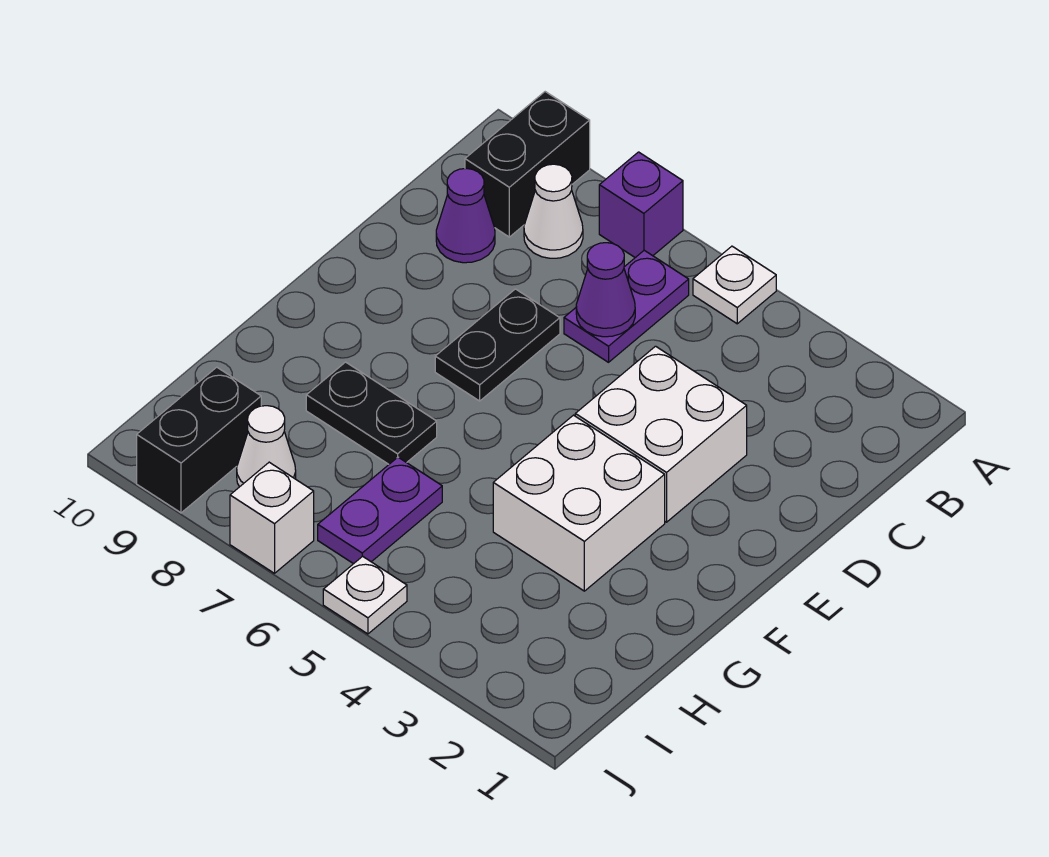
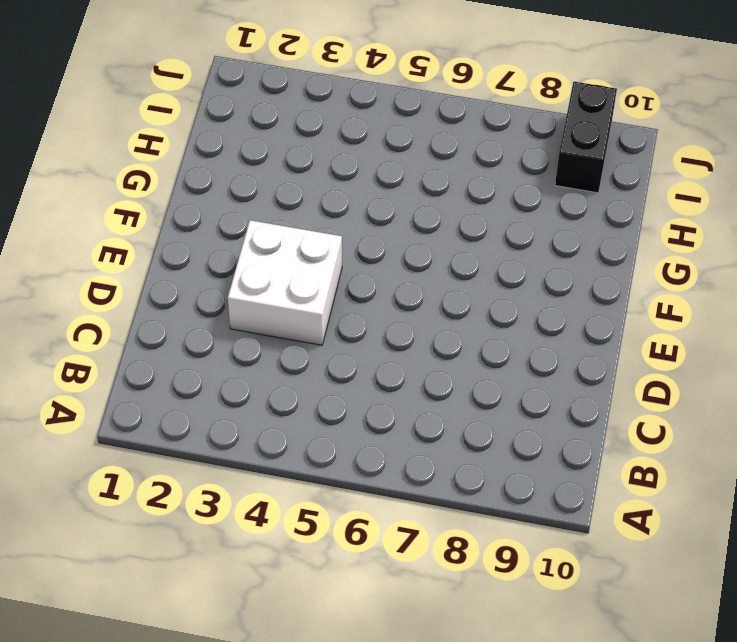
none -> white 1x1 plate [693,246,776,324]
none -> purple 1x1 brick [599,152,683,258]
none -> black 1x2 brick [465,92,590,237]

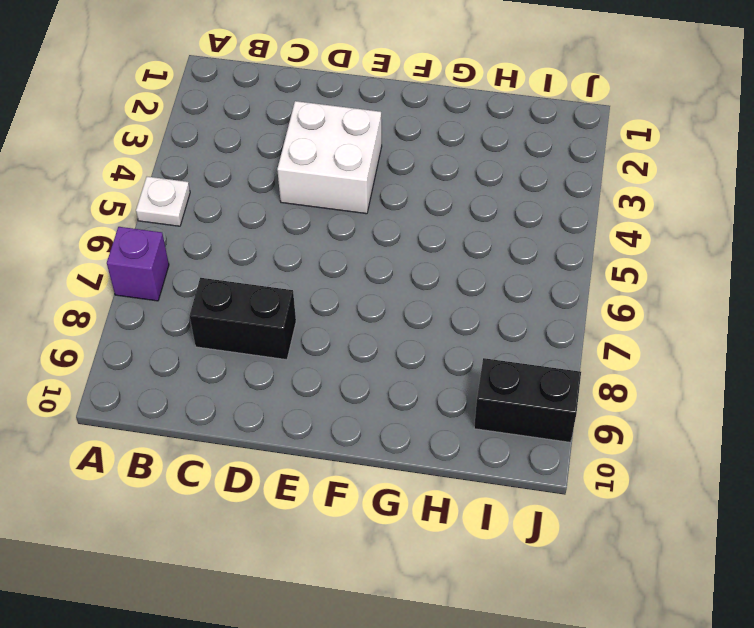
black 1x2 brick [190,278,296,360] -> black 1x2 brick moved to [465,92,590,237]
none -> purple 1x2 plate [564,250,689,362]
none -> white 1x1 cone [524,164,583,258]
none -> purple 1x1 cone [436,168,495,263]

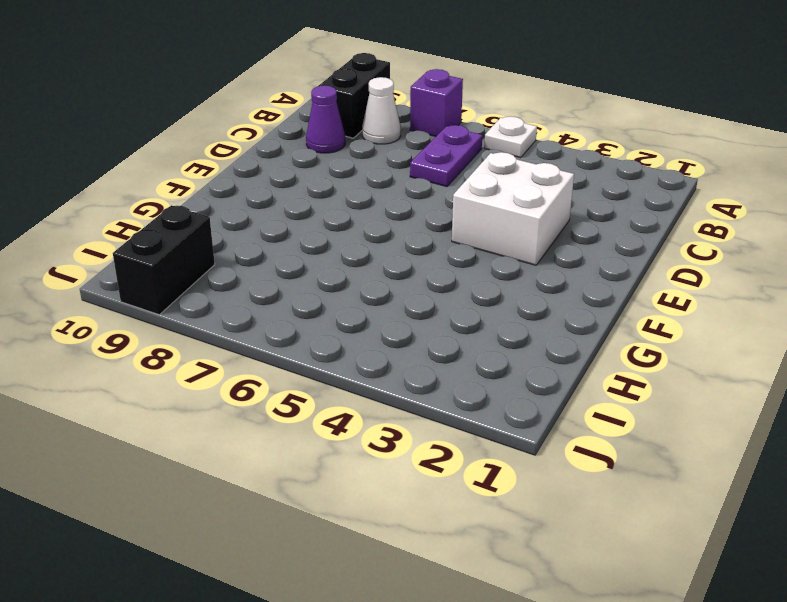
none -> black 1x2 plate [435,289,560,401]
none -> white 2x2 brick [493,415,665,591]
none -> black 1x2 plate [306,362,437,464]

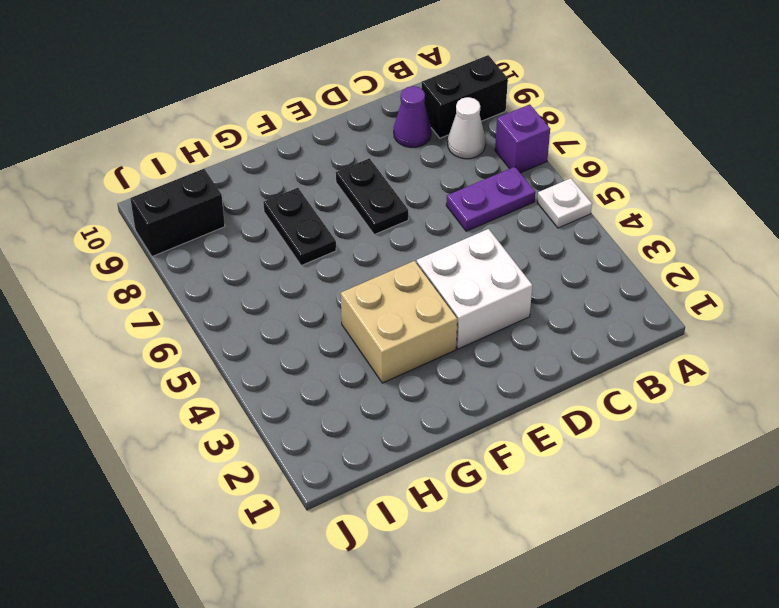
black 1x2 plate [336,158,408,235] -> black 1x2 plate turned to [435,289,560,401]
tan 2x2 brick [341,261,457,383] -> white 2x2 brick [493,415,665,591]
none -> purple 1x2 plate [318,457,442,564]
none -> white 1x1 cone [237,406,296,487]
none -> white 1x1 plate [323,556,407,634]

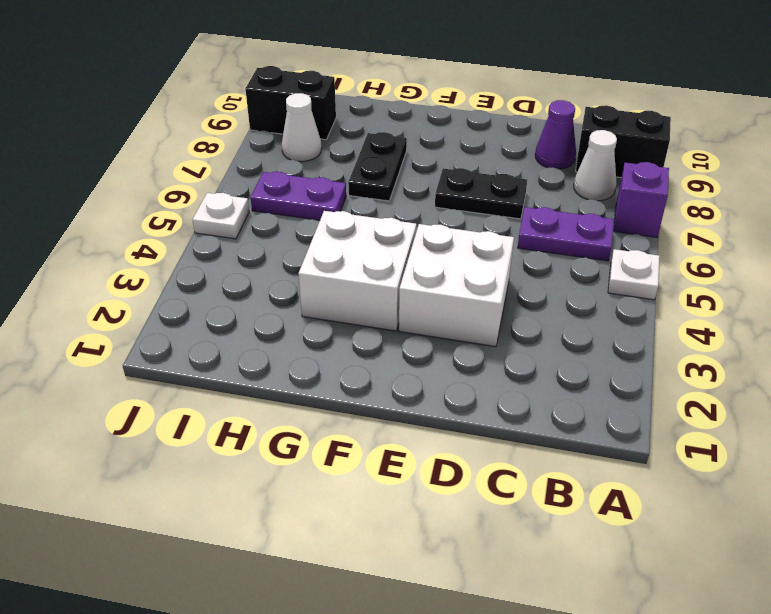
none -> white 1x1 brick [230,462,314,573]
none -> purple 1x1 cone [576,243,635,337]

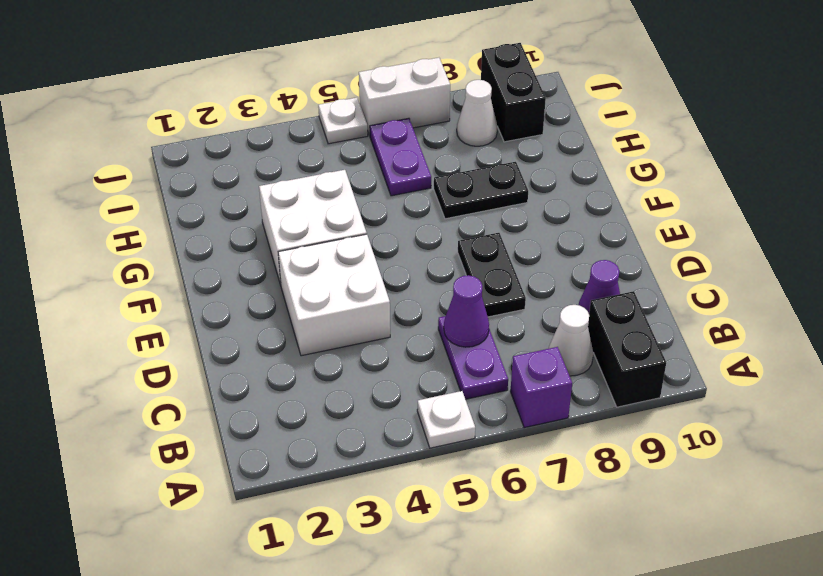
white 1x2 brick [359,58,450,136] -> white 1x1 brick [230,462,314,573]

